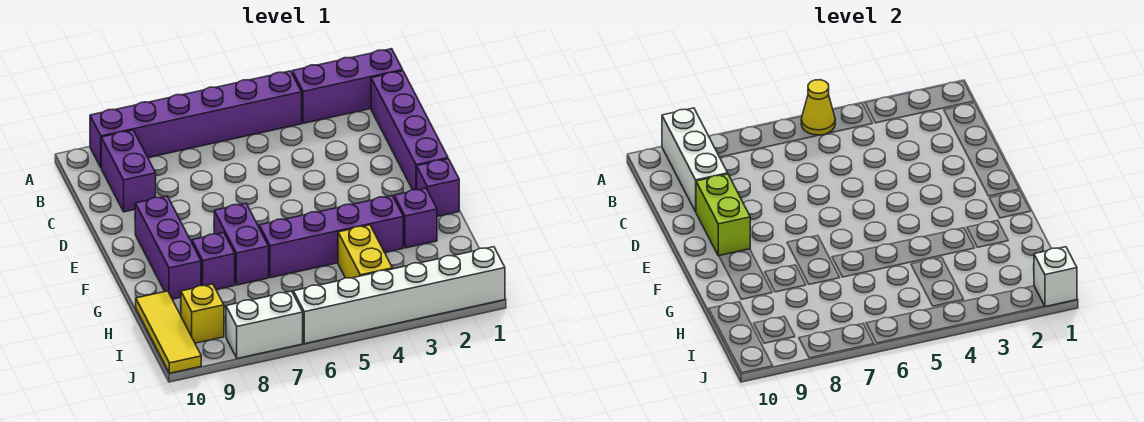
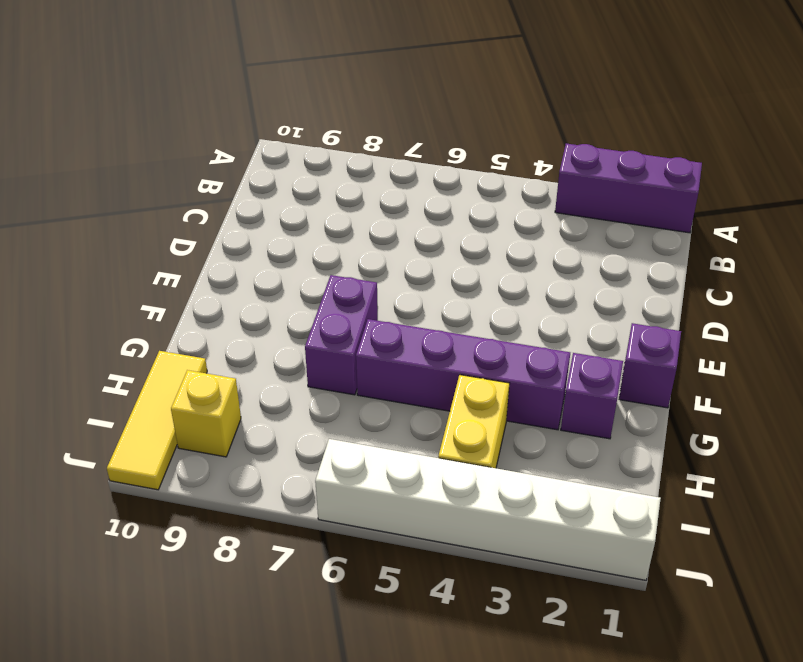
none -> purple 1x6 brick [90,71,302,167]
none -> purple 1x4 brick [371,71,448,190]
none -> purple 1x2 brick [101,130,156,212]

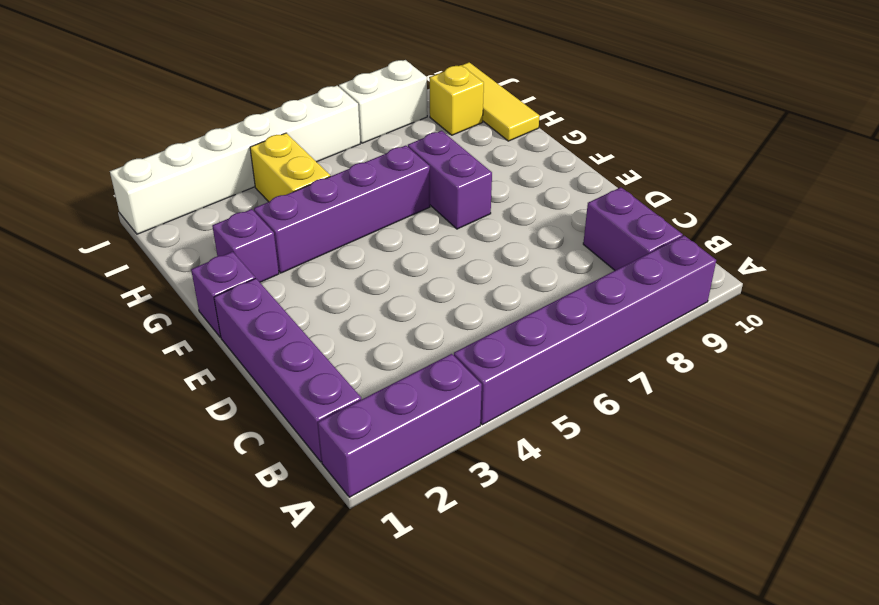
none -> purple 1x3 brick [135,196,201,299]
none -> purple 1x1 brick [192,233,235,290]
none -> yellow 1x1 cone [801,80,835,135]

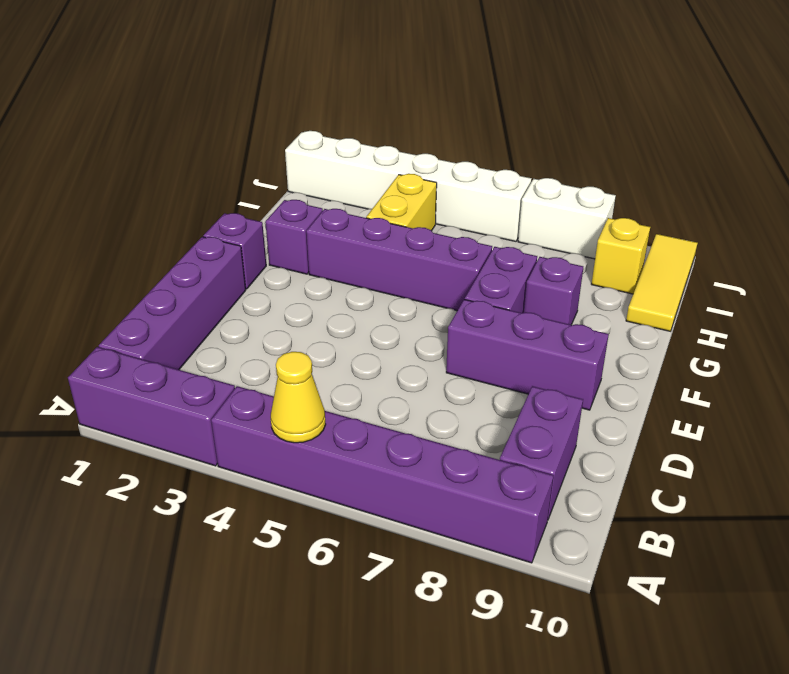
purple 1x3 brick [446,299,609,410] -> purple 1x3 brick turned to [135,196,201,299]
none -> white 1x3 brick [662,108,728,212]
none -> lime 1x2 brick [696,174,750,256]
none -> white 1x1 brick [1034,247,1077,307]

